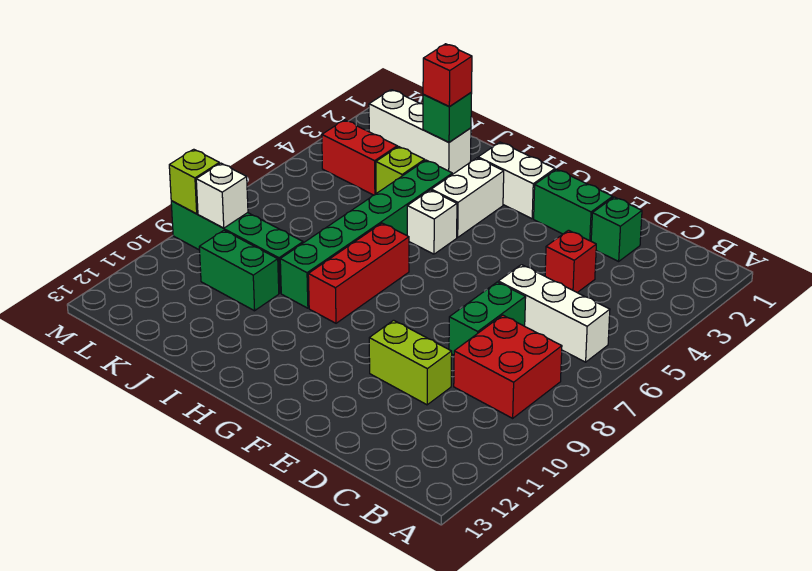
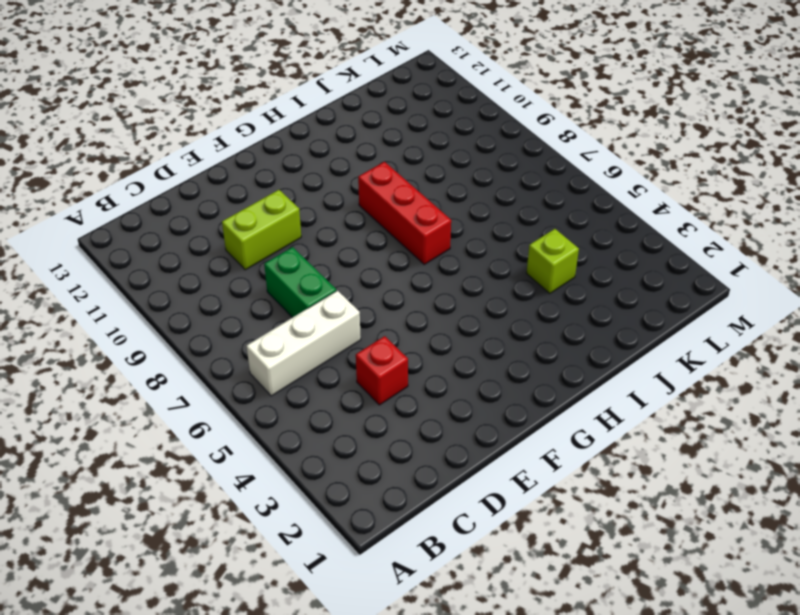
none -> red 2x2 brick [454,315,562,418]
none -> green 1x1 brick [591,197,642,261]
none -> green 1x2 brick [534,169,613,241]

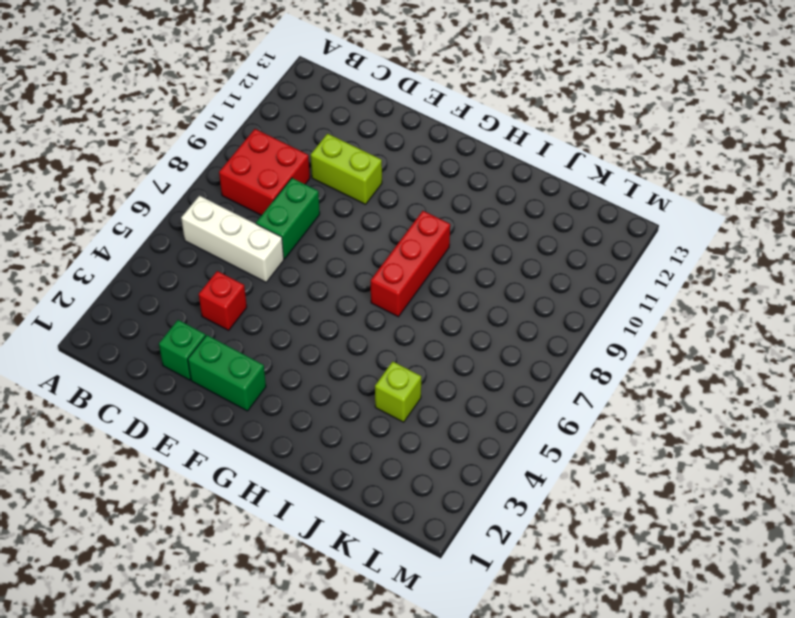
none -> white 1x2 brick [478,142,555,219]
none -> white 1x2 brick [431,158,504,237]
none -> white 1x1 brick [407,190,457,254]

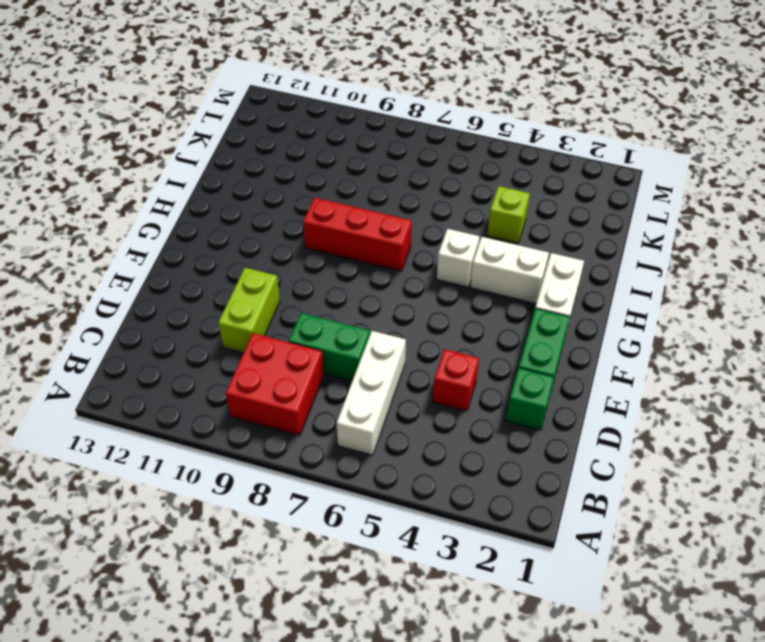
none -> green 1x6 brick [280,160,452,308]
none -> white 1x3 brick [369,90,471,174]
none -> green 1x4 brick [171,201,303,293]

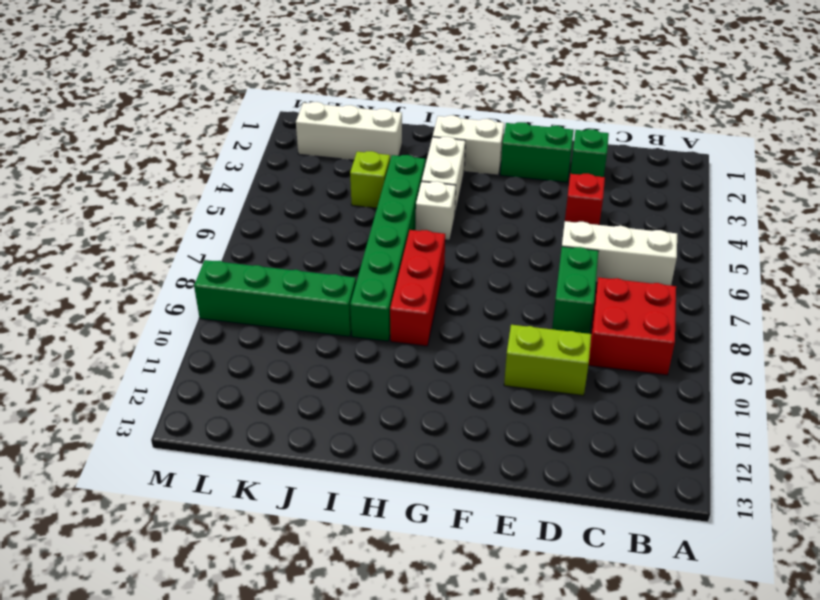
none -> green 1x2 brick [199,230,279,311]
none -> red 1x2 brick [322,120,397,195]
none -> green 1x1 brick [423,93,472,142]

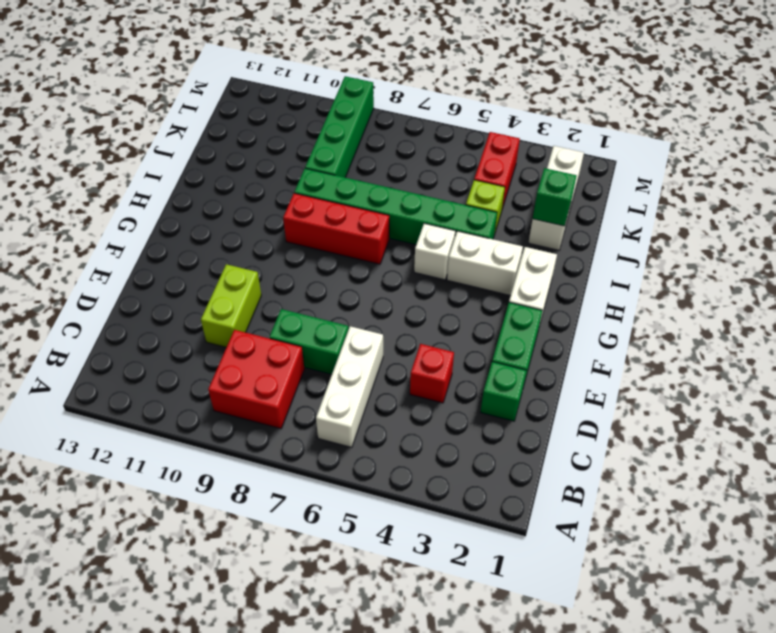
none -> green 1x2 brick [199,230,279,311]
none -> white 1x1 brick [196,163,248,228]
none -> lime 1x1 brick [169,149,219,214]

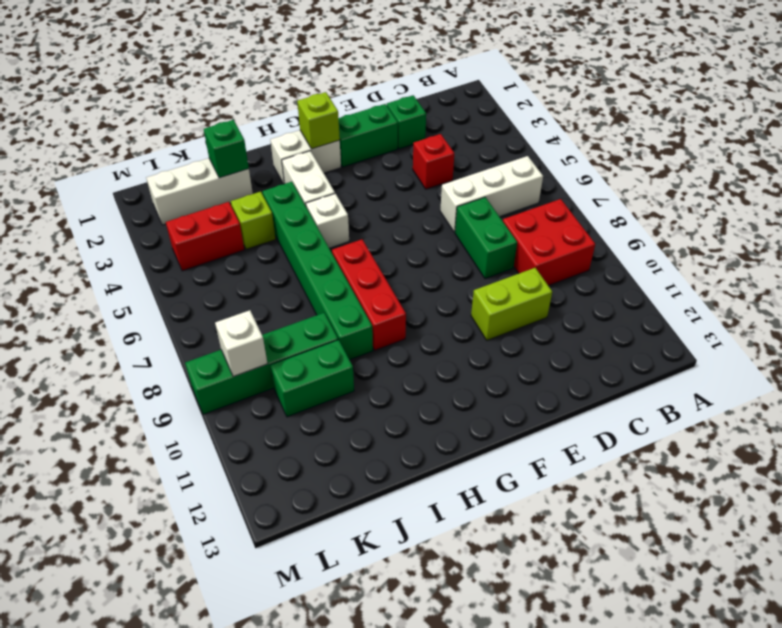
lime 1x1 brick [297,92,340,149] -> lime 1x1 brick moved to [169,149,219,214]
none -> red 1x1 brick [423,44,472,107]

